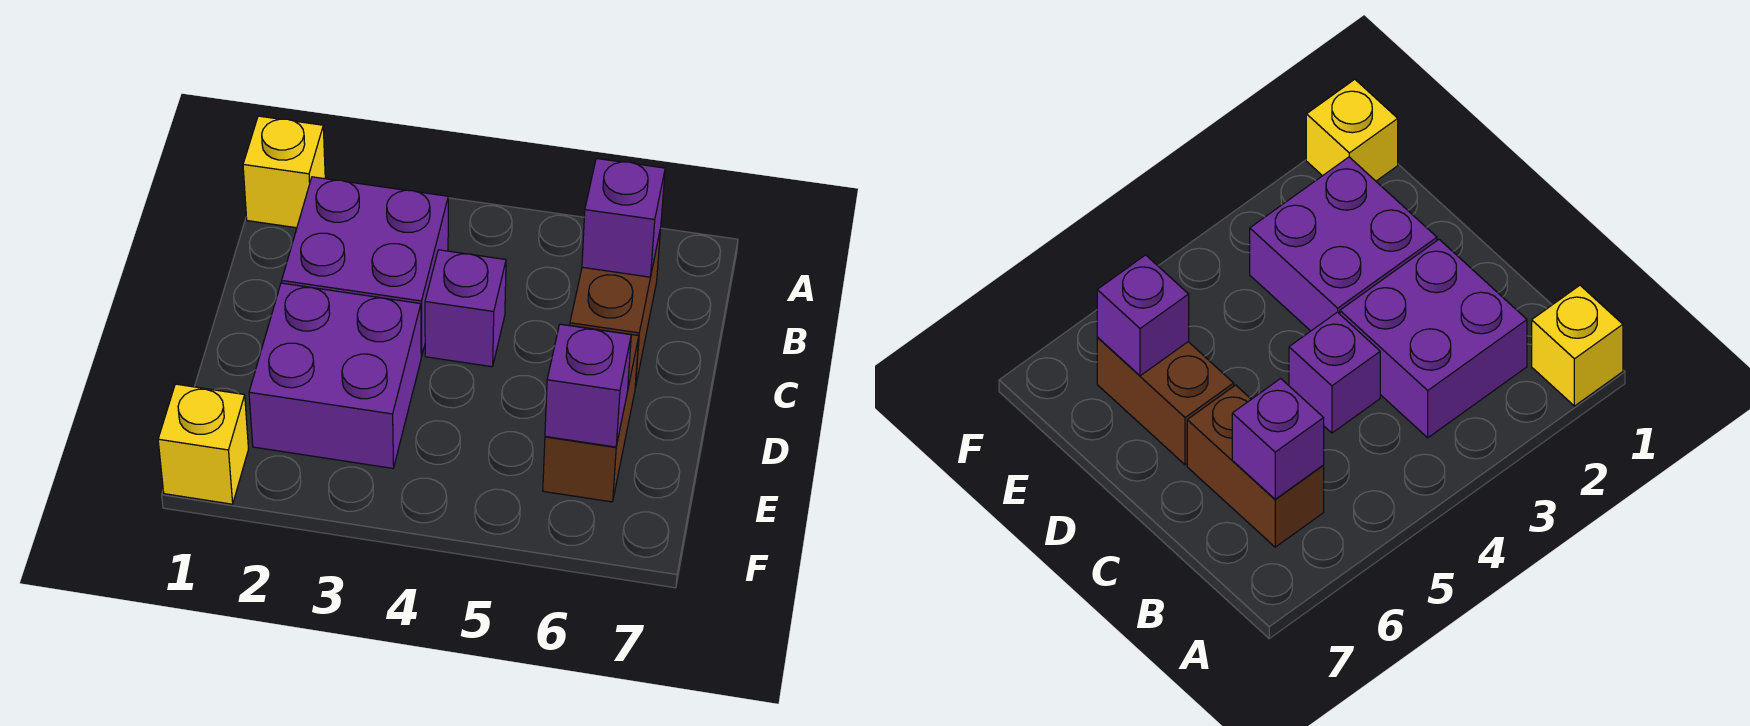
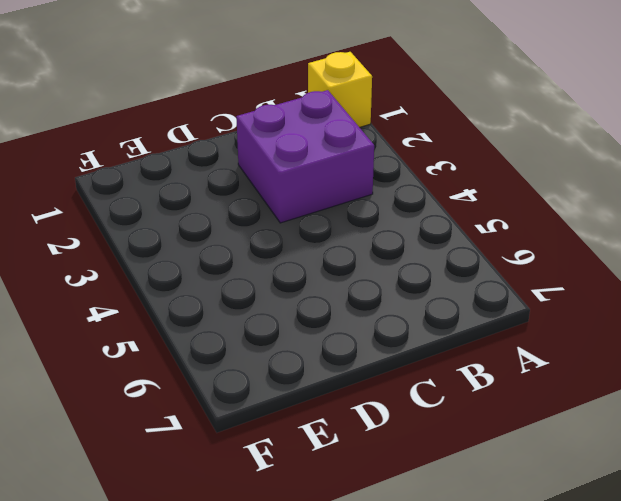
none -> brown 1x2 brick [570,229,661,388]
none -> purple 1x1 brick [425,250,506,367]

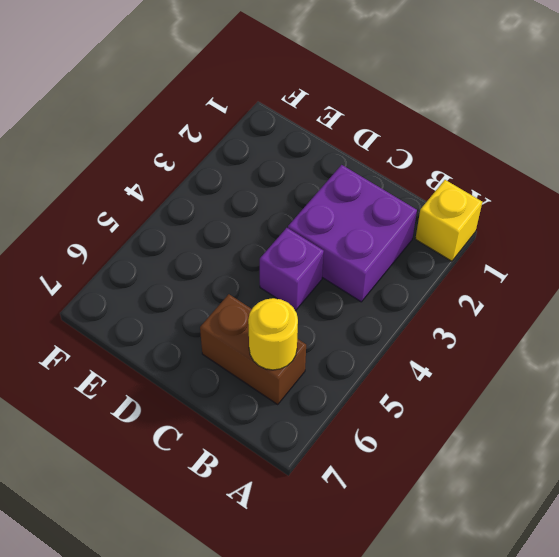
yellow 1x1 round brick [248,298,298,370] -> purple 1x1 brick [582,158,665,277]
none -> purple 2x2 brick [249,283,421,468]
none -> brown 1x2 brick [543,327,639,502]

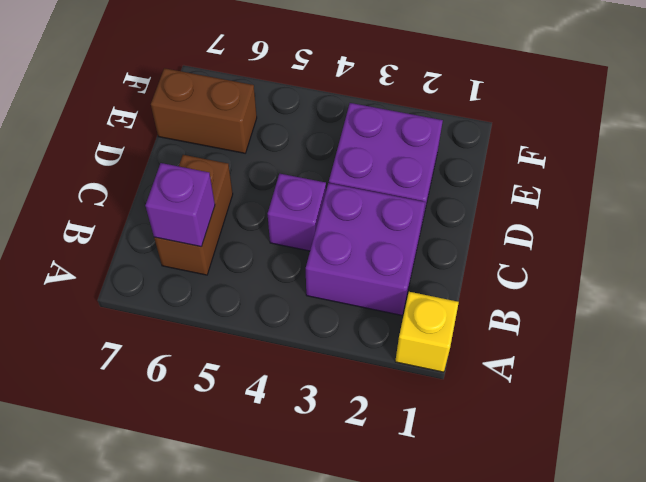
brown 1x2 brick [151,68,257,153] -> brown 1x2 brick turned to [543,327,639,502]
none -> yellow 1x1 brick [158,384,248,504]
none -> purple 1x1 brick [545,324,631,447]

